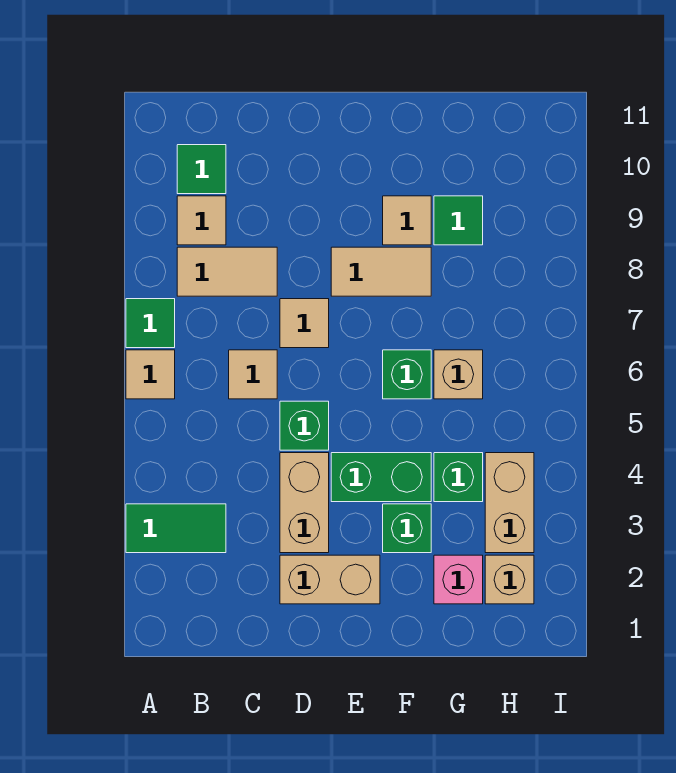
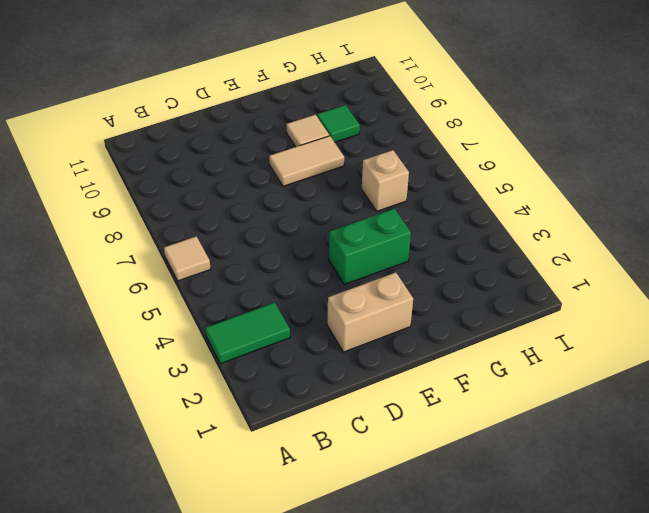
none -> green 1x1 tile [126,299,175,348]
none -> tan 1x2 tile [177,247,277,296]
none -> tan 1x1 tile [177,196,226,245]

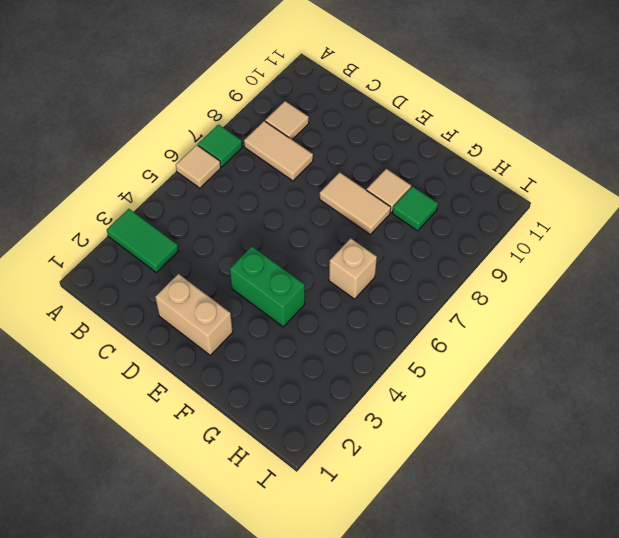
none -> green 1x1 tile [177,145,226,194]
none -> tan 1x1 tile [229,350,277,399]
none -> tan 1x2 brick [280,453,329,553]

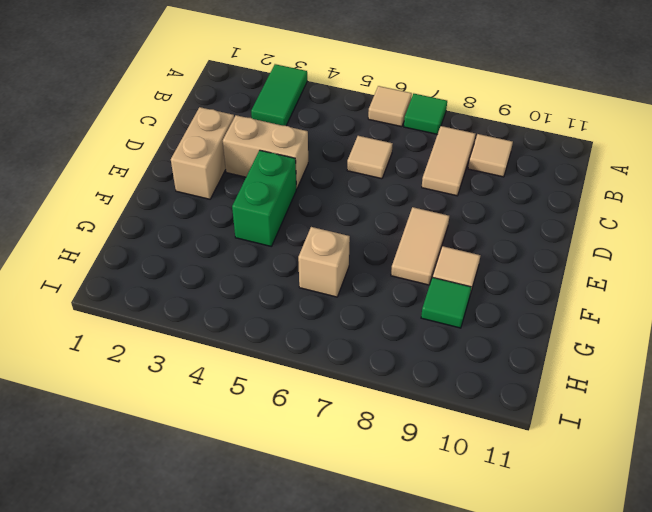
none -> green 1x1 tile [177,145,226,194]
none -> green 1x1 brick [280,401,329,450]
none -> tan 1x1 tile [280,299,329,348]

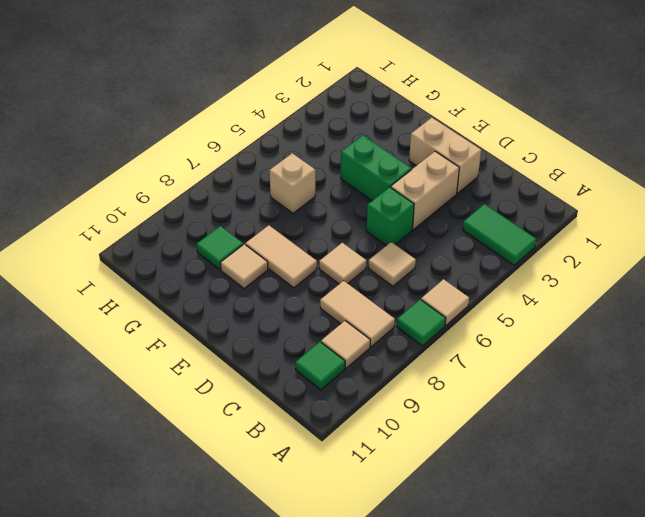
none -> green 1x1 brick [383,504,431,553]
none -> green 1x1 brick [383,350,431,399]
none -> pink 1x1 brick [434,555,483,604]

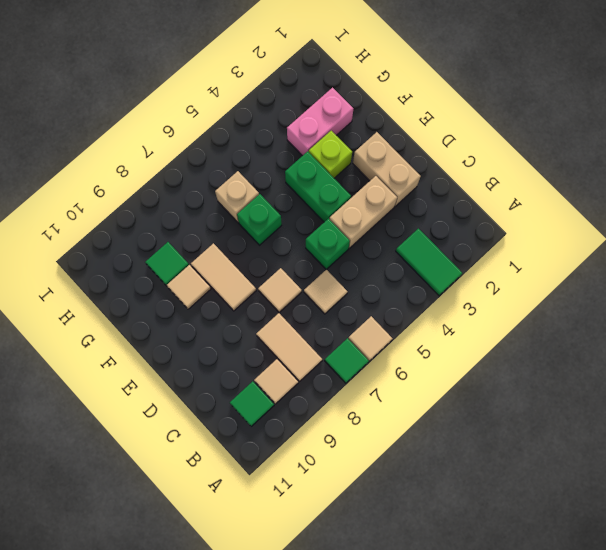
lime 1x1 brick [309,131,352,178] -> green 1x1 brick [383,504,431,553]
pink 1x2 brick [287,88,353,156] -> pink 1x1 brick [434,555,483,604]
none -> green 1x1 brick [434,453,483,502]
none -> tan 1x1 brick [485,555,534,604]
none -> tan 1x2 brick [485,453,534,553]

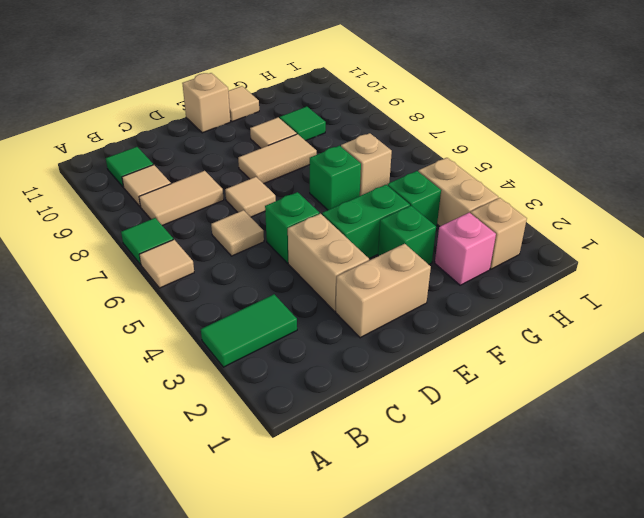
tan 1x1 brick [182,73,230,133] -> none
tan 1x1 tile [228,86,259,122] -> none

